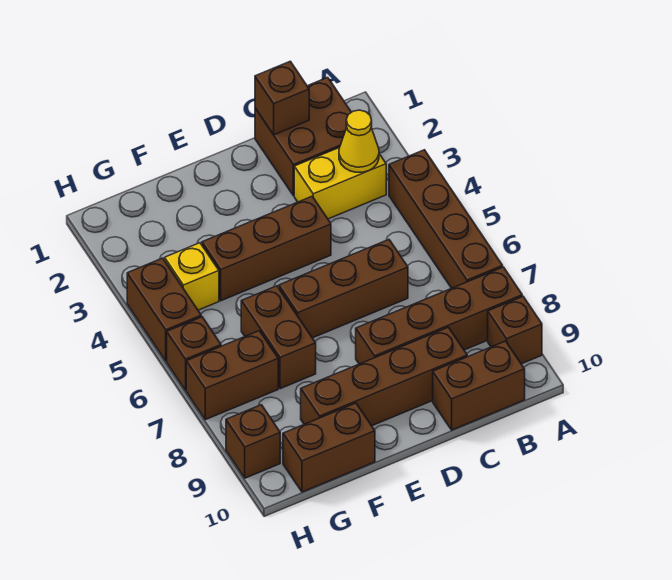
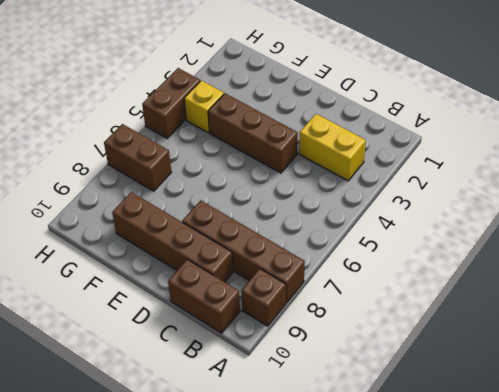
none -> brown 1x4 brick [389,150,503,288]
none -> brown 2x2 brick [255,77,351,196]
none -> brown 1x3 brick [279,240,408,338]

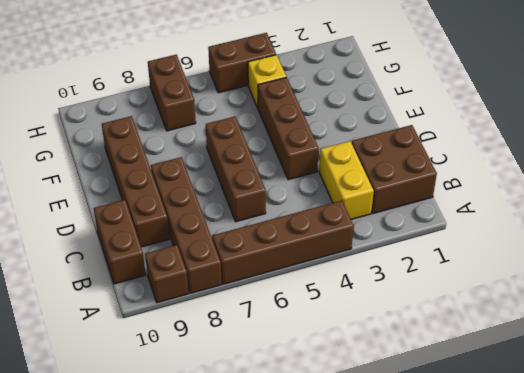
none -> brown 1x2 brick [241,286,316,389]
none -> brown 1x2 brick [283,403,375,492]
none -> brown 1x1 brick [167,317,221,390]

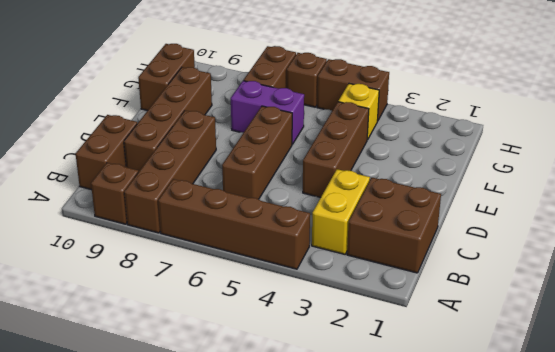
purple 1x2 brick [231,81,304,144] -> brown 1x2 brick [241,286,316,389]
none -> brown 1x1 brick [226,405,280,478]
none -> yellow 1x1 cone [339,110,379,172]
none -> brown 1x1 brick [255,61,309,135]

